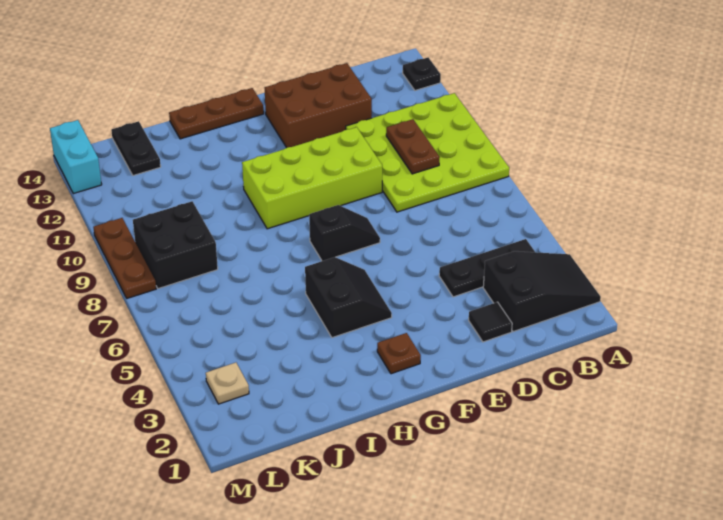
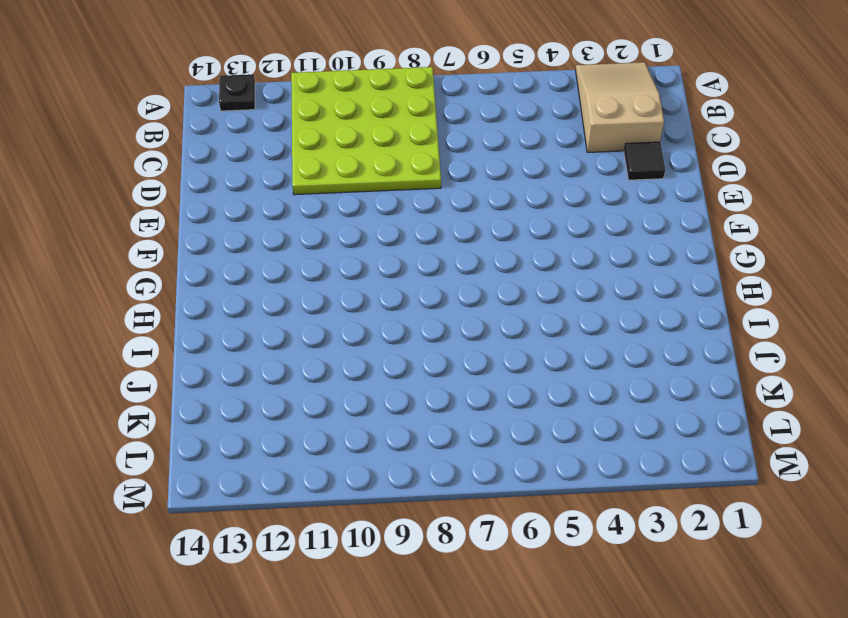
tan 2x3 slope [576,62,664,152] -> black 2x3 slope [483,251,601,332]
none -> black 1x3 plate [439,239,535,297]
none -> brown 2x3 brick [265,63,372,148]
none -> lime 2x4 brick [242,127,382,229]

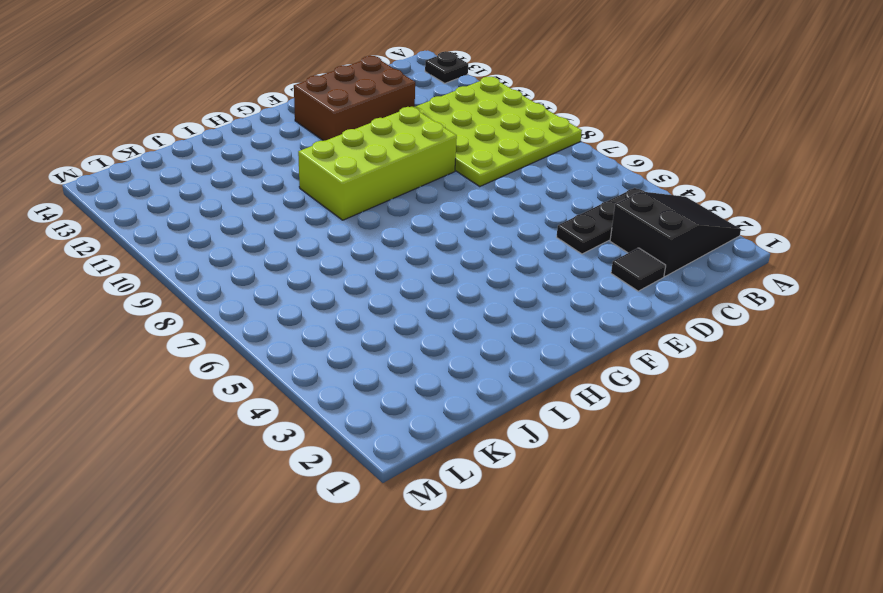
none -> black 1x2 slope [309,205,380,261]
none -> brown 1x1 plate [377,333,421,374]
none -> black 2x2 slope [305,257,392,338]

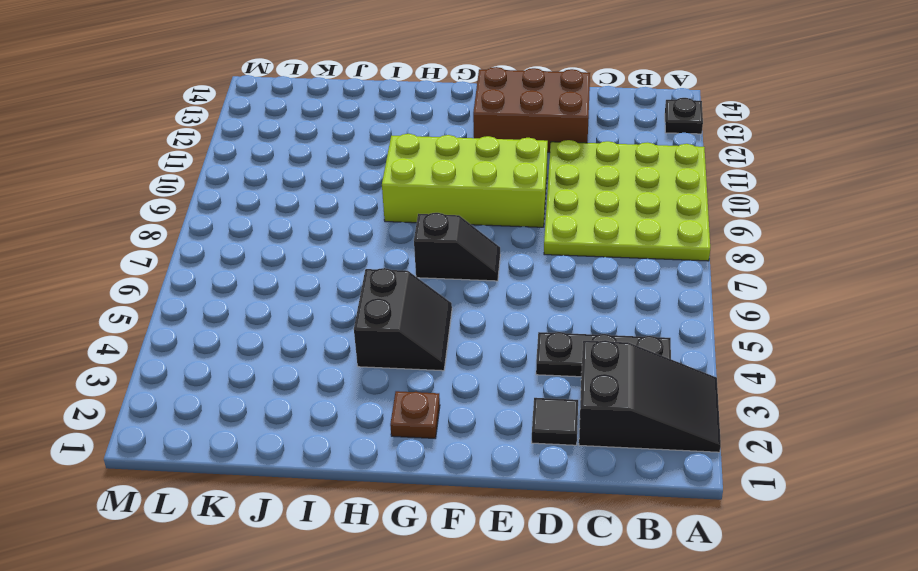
none -> brown 1x3 plate [169,88,264,139]
none -> black 2x2 brick [133,201,218,289]
none -> black 1x2 plate [111,121,161,176]

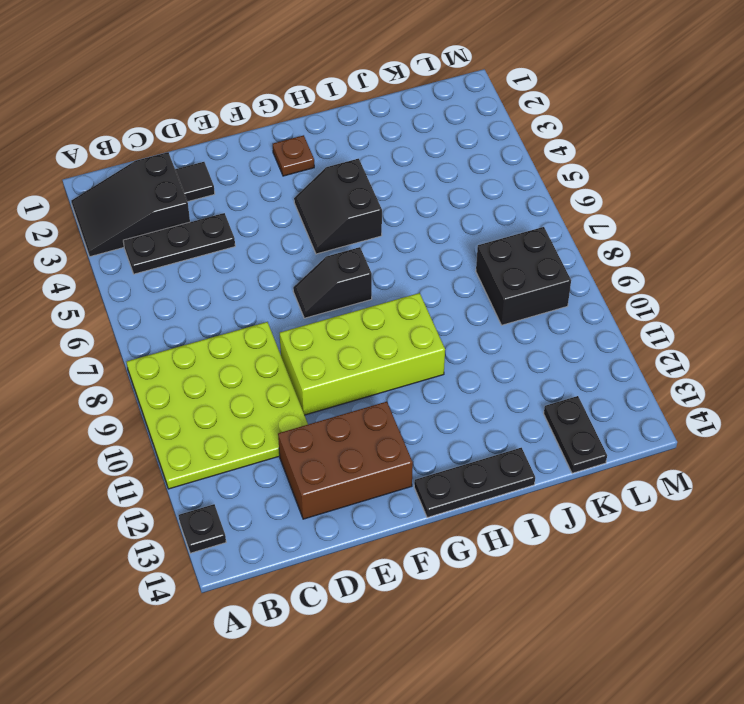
black 1x3 plate [414,448,535,518] -> brown 1x3 plate [169,88,264,139]
none -> tan 1x1 plate [206,363,249,404]
none -> brown 1x3 plate [93,218,156,298]
none -> cyan 1x2 brick [50,120,102,194]

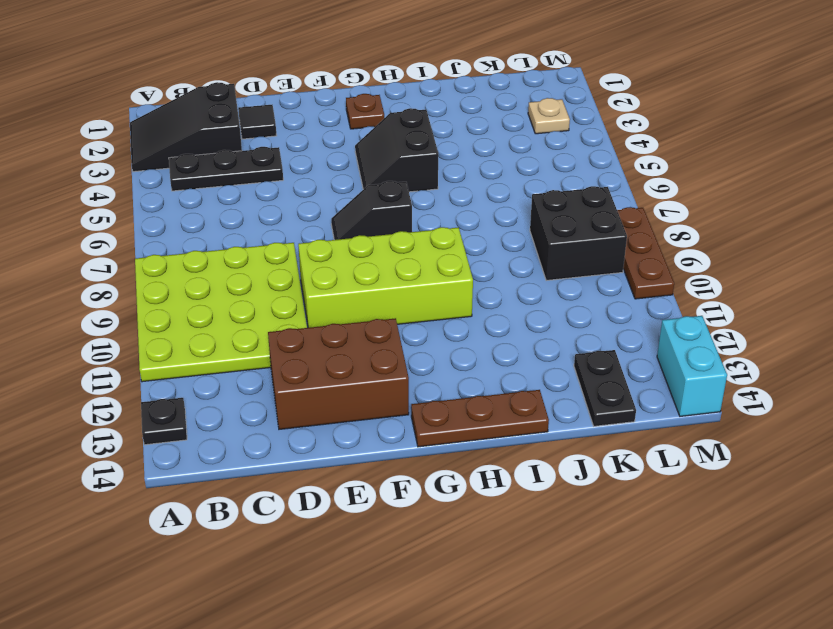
none -> brown 1x2 plate [386,119,440,174]

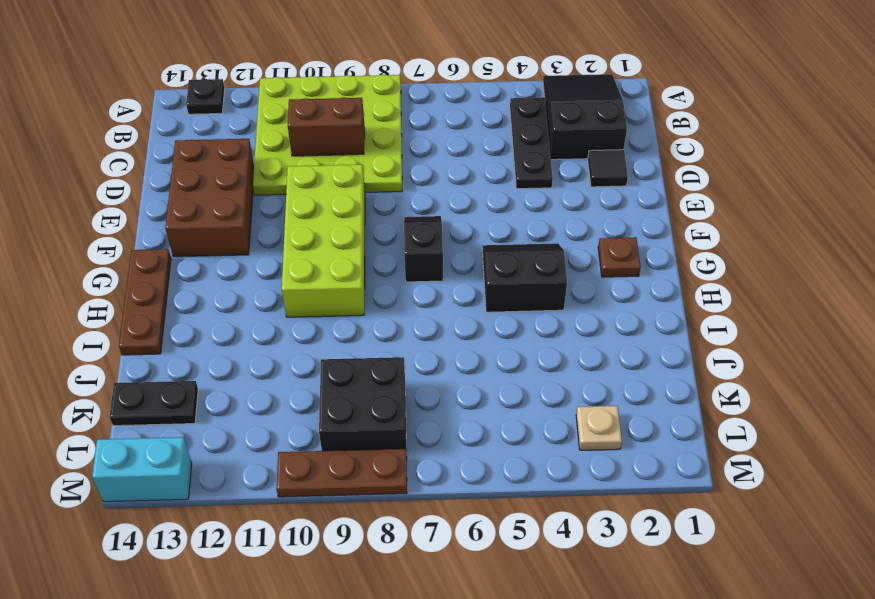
brown 1x2 brick [288,97,365,156] -> brown 1x2 plate [386,119,440,174]

